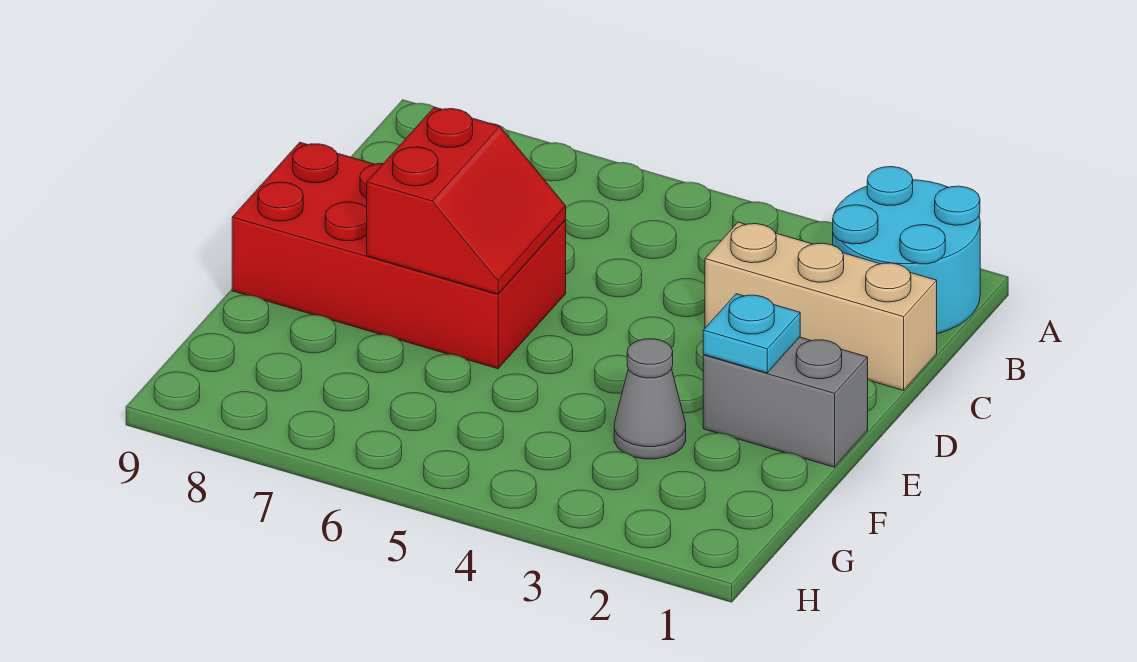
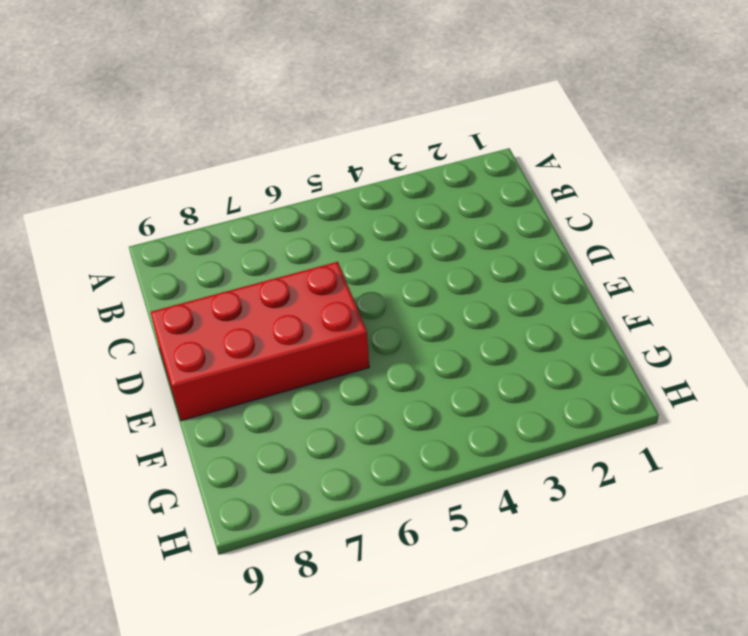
none -> cyan 2x2 round brick [833,167,980,334]
none -> tan 1x3 brick [705,222,937,390]

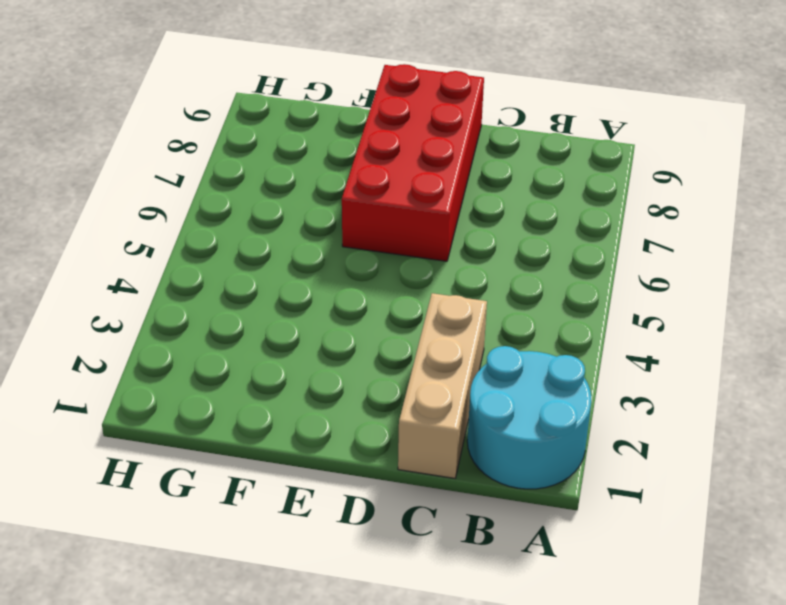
none -> grey 1x2 brick [703,337,868,467]
none -> grey 1x1 cone [614,339,686,459]

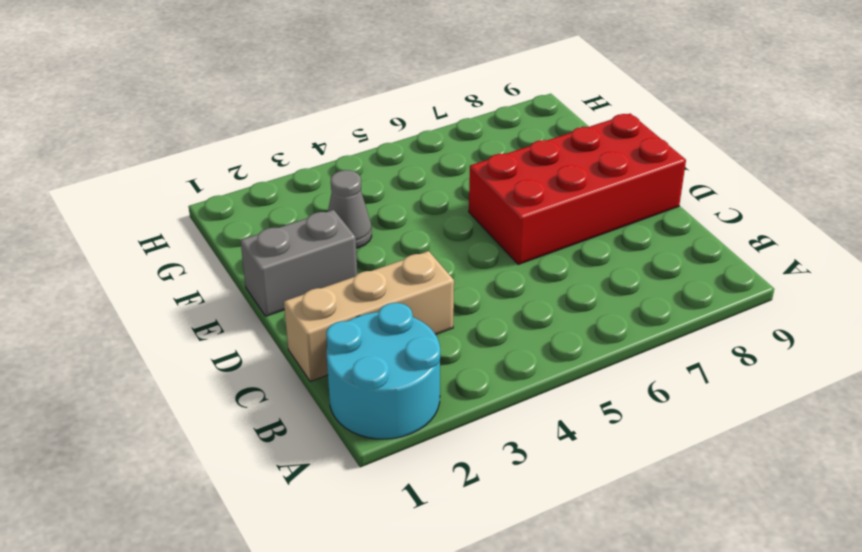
none -> red 2x2 slope [367,107,566,294]
none -> cyan 1x1 plate [703,294,800,373]

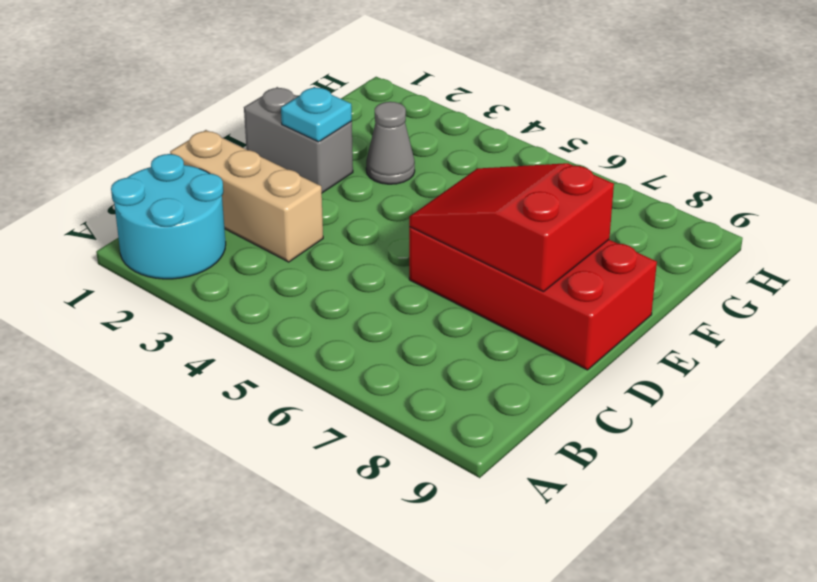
red 2x3 slope [409,163,614,292] -> red 2x2 slope [367,107,566,294]

